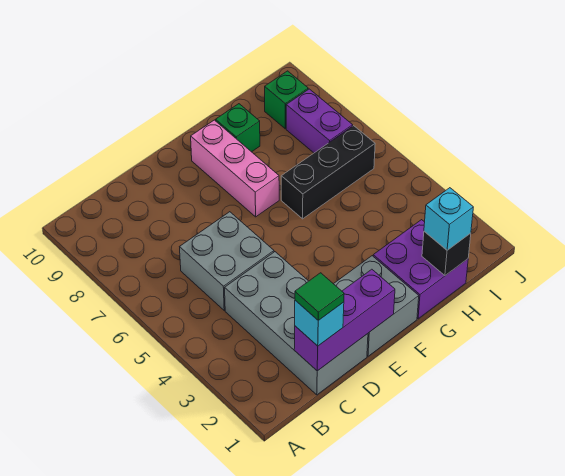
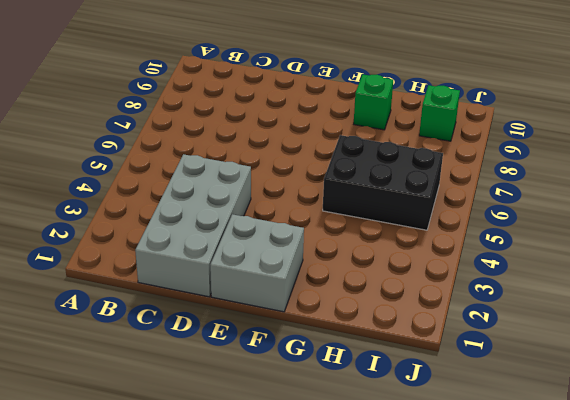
black 2x3 brick [323,135,443,230] -> black 1x3 brick [281,126,375,219]
none -> grey 2x2 brick [180,212,274,310]
none -> pink 1x3 brick [191,120,279,217]
none -> purple 2x2 brick [373,220,468,319]

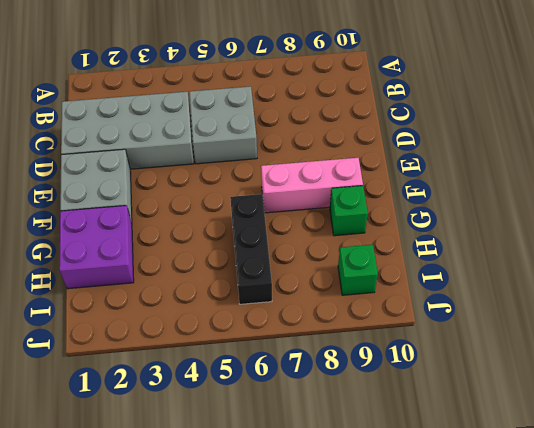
none -> purple 1x2 brick [286,89,353,153]
none -> purple 1x3 brick [294,269,395,371]
none -> black 1x1 brick [422,231,471,275]

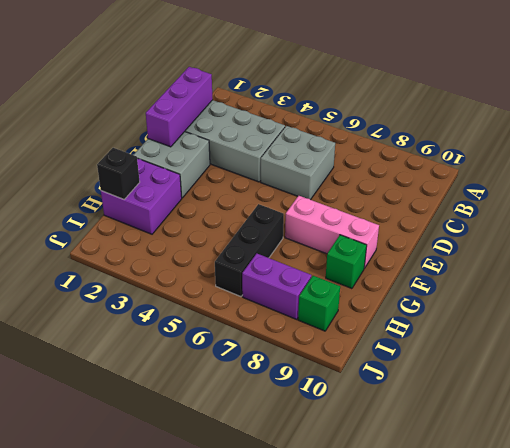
none -> cyan 1x1 brick [295,300,344,346]
none -> cyan 1x1 brick [424,188,473,250]
none -> green 1x1 tile [295,273,344,320]

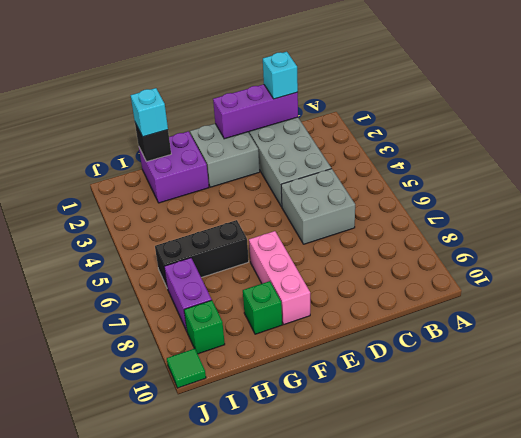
green 1x1 tile [167,349,206,388] -> green 1x1 tile moved to [295,273,344,320]

